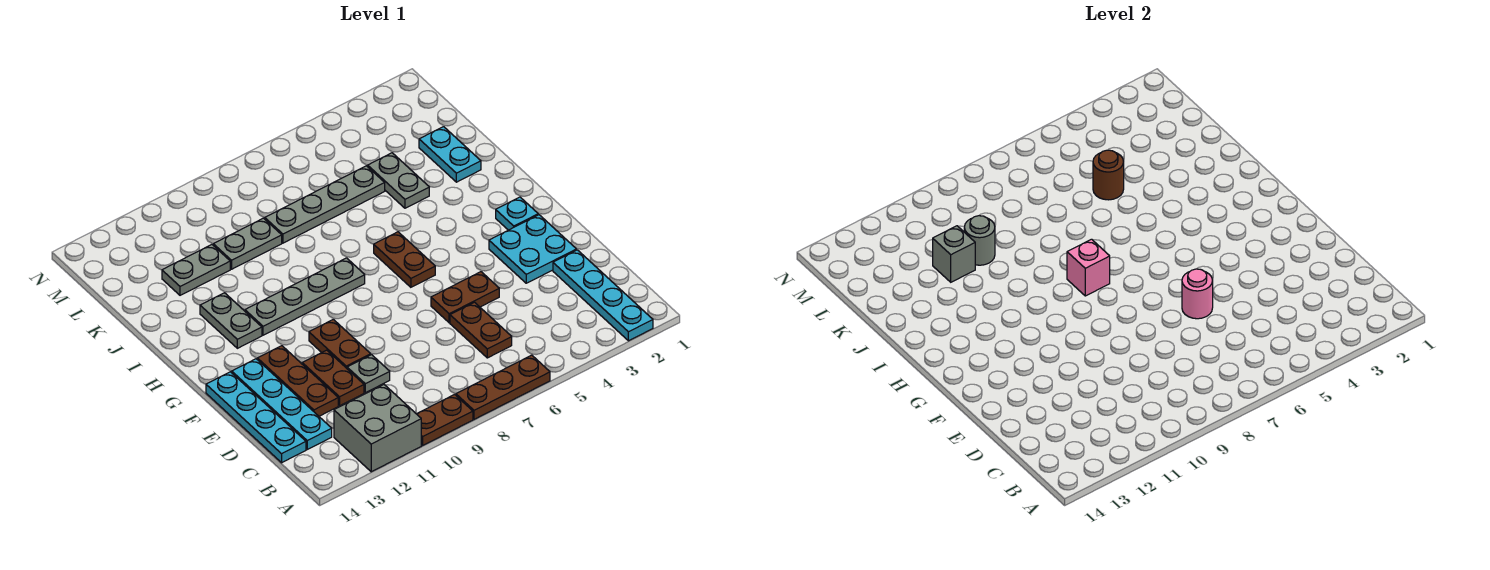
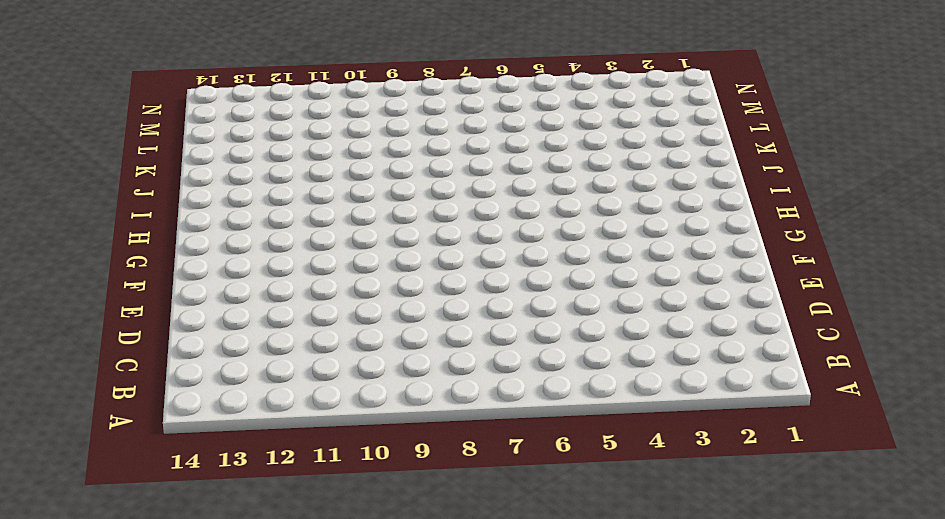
none -> cyan 1x4 plate [553,250,653,341]
none -> brown 1x3 plate [456,355,550,419]
none -> brown 1x2 plate [417,395,473,445]

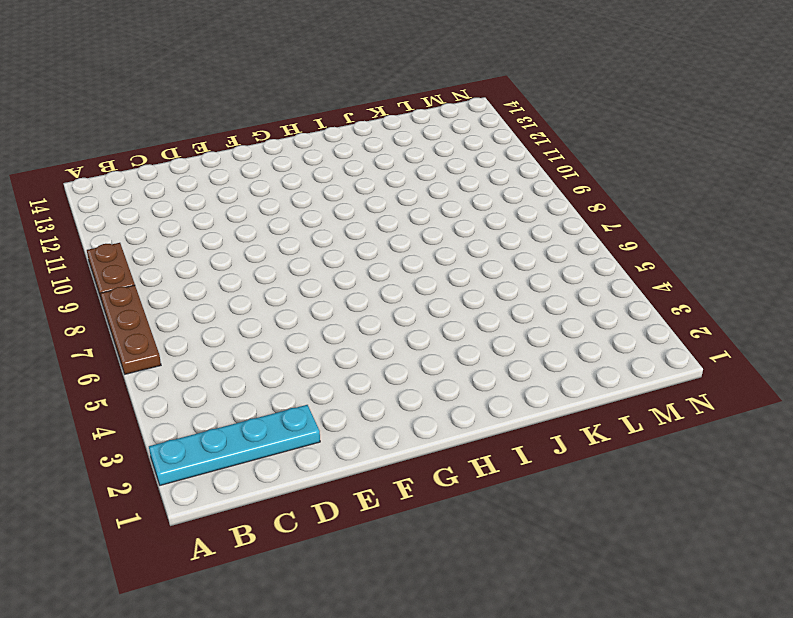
none -> grey 2x2 brick [334,385,421,472]
none -> brown 1x2 plate [450,302,512,358]
none -> cyan 1x4 plate [232,359,332,449]

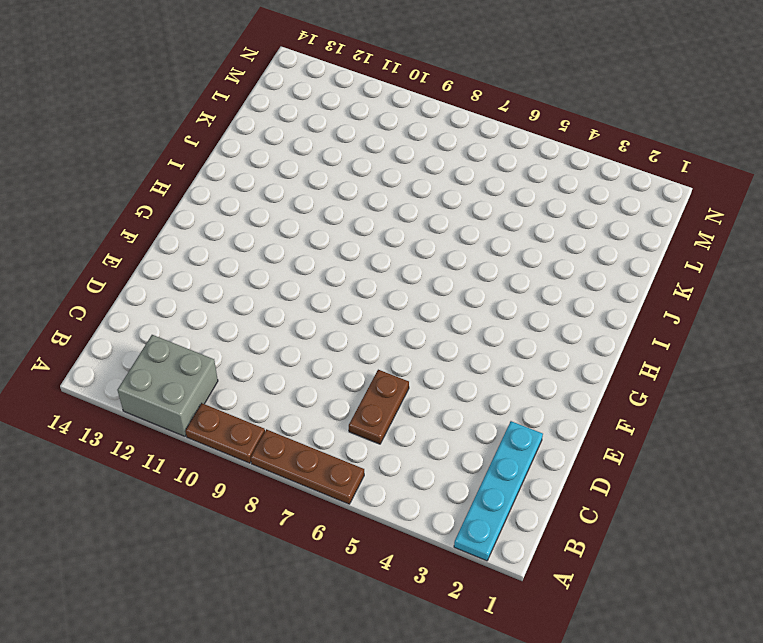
none -> cyan 1x4 plate [232,359,332,449]
none -> cyan 1x4 plate [206,372,306,463]
none -> grey 1x1 plate [347,355,390,393]

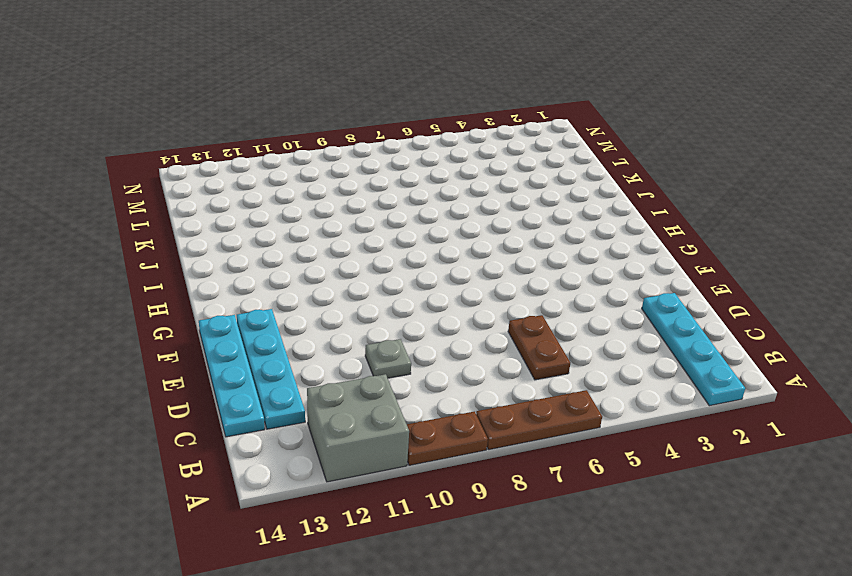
none -> brown 1x2 plate [302,350,364,406]
none -> brown 1x3 plate [257,346,338,416]
none -> cyan 2x2 plate [489,215,576,283]

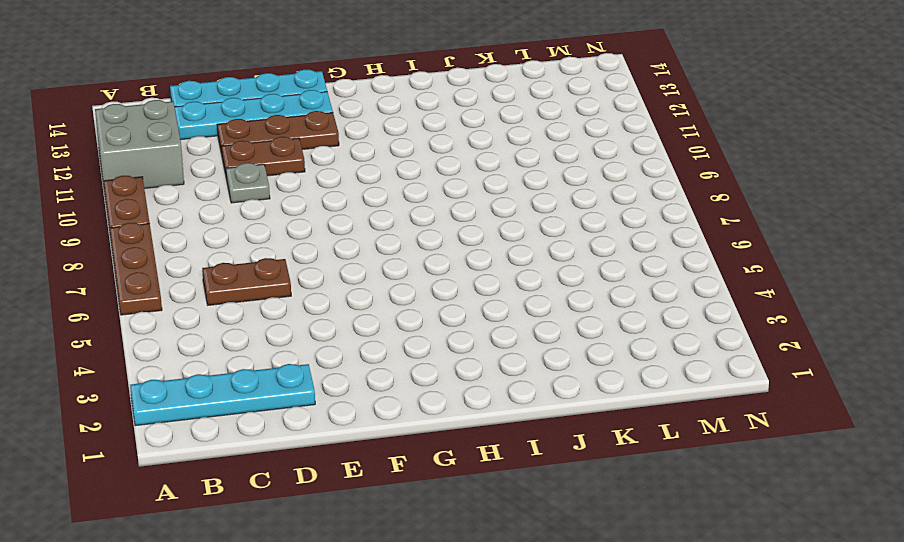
none -> cyan 2x2 plate [489,215,576,283]
none -> brown 1x2 plate [431,272,499,323]
none -> brown 1x2 plate [309,319,371,368]

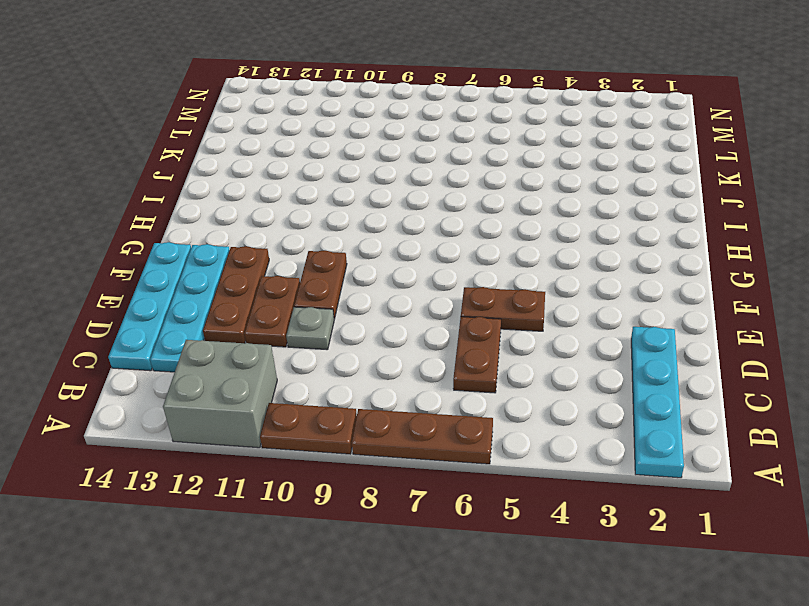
none -> cyan 2x2 plate [489,215,576,283]
none -> cyan 1x1 plate [496,197,538,230]
none -> brown 1x2 plate [374,232,435,287]

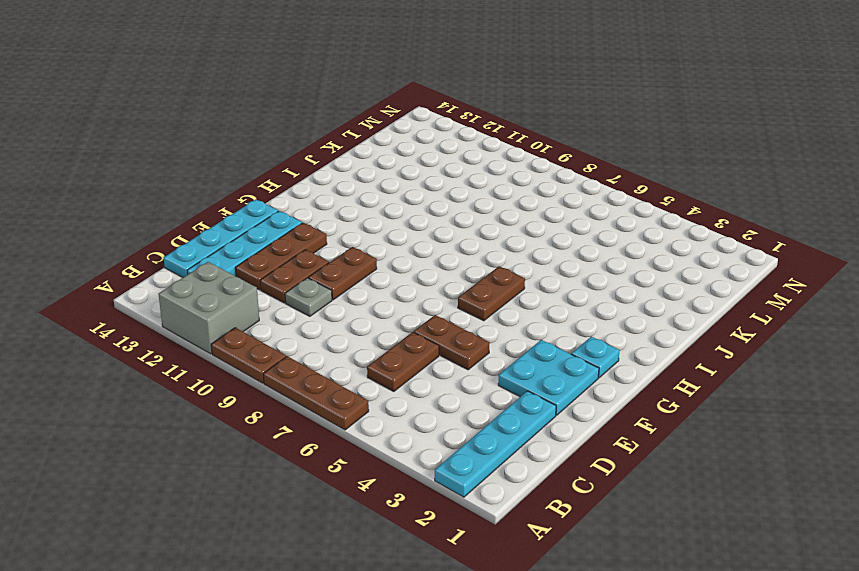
none -> grey 1x4 plate [245,258,365,335]
none -> grey 1x2 plate [200,293,262,348]
none -> cyan 1x2 plate [419,127,481,182]

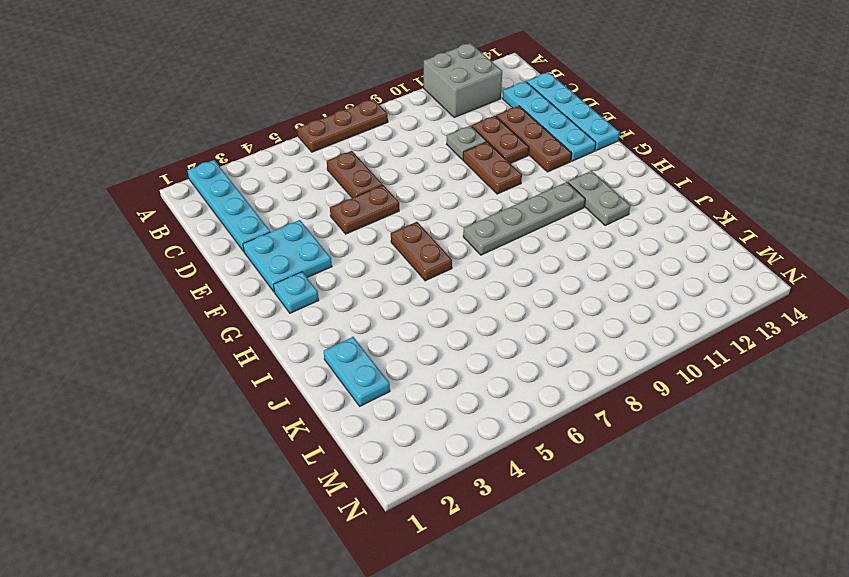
none -> brown 1x2 plate [417,395,473,445]
none -> grey 1x2 plate [368,153,429,208]
none -> grey 1x4 plate [265,166,385,243]

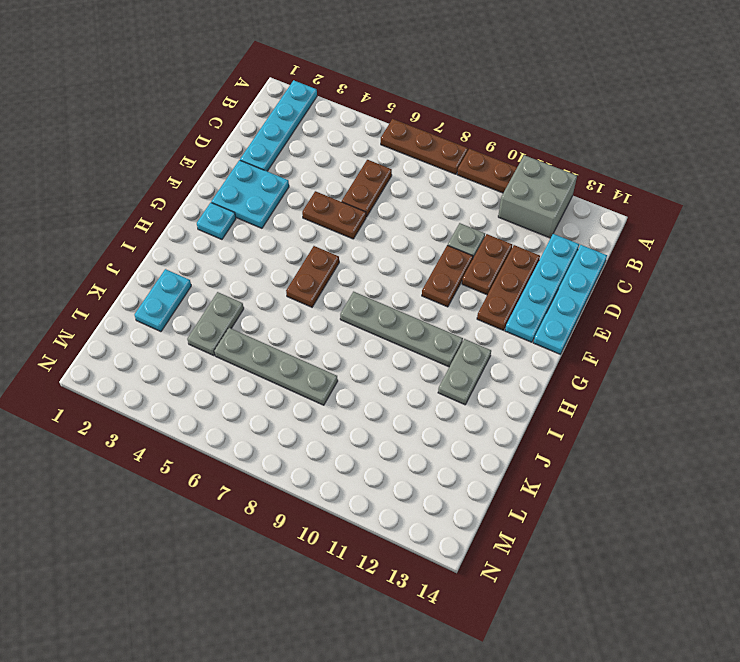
none -> grey 1x2 plate [213,218,282,269]
none -> grey 1x2 plate [162,245,230,295]
none -> pink 1x1 round brick [1182,269,1213,319]

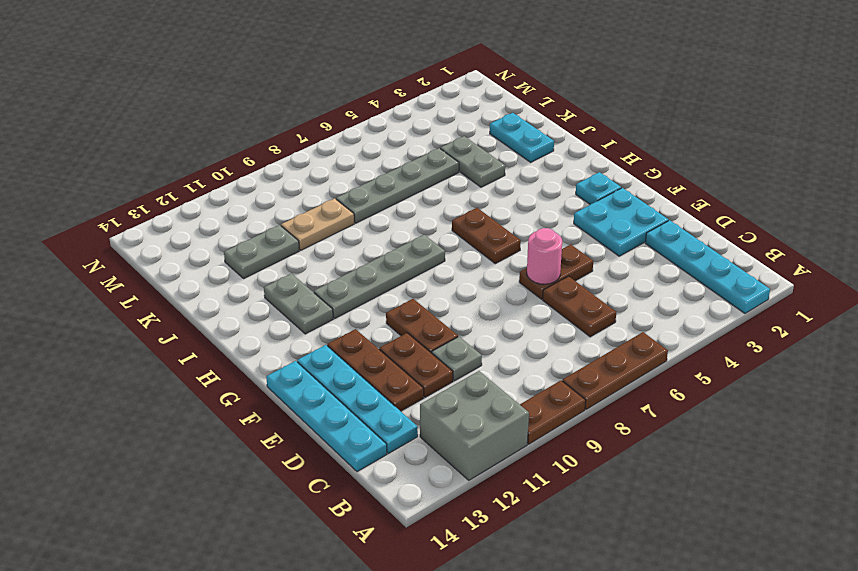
tan 1x2 plate [281,198,354,250] -> grey 1x2 plate [213,218,282,269]
none -> pink 1x1 brick [1067,239,1110,296]
none -> brown 1x1 round brick [1093,150,1124,200]
none -> grey 1x1 round brick [964,216,995,265]

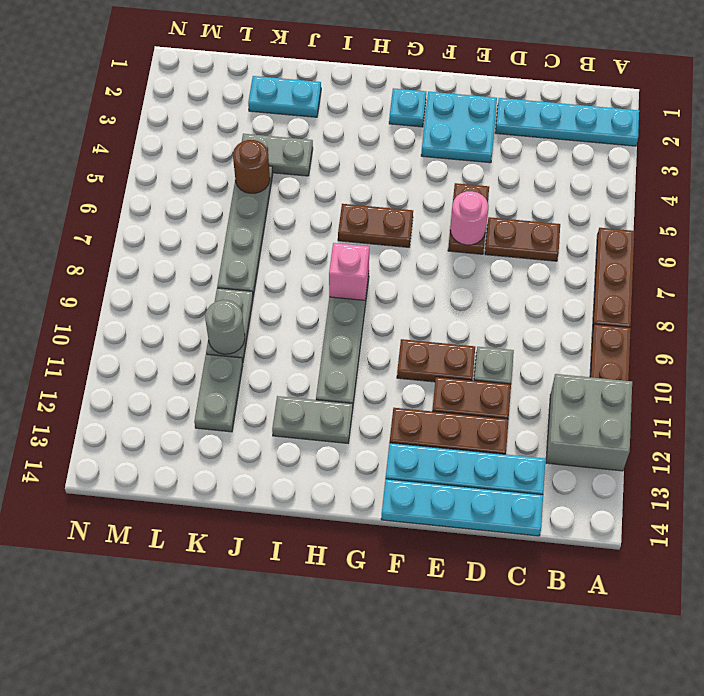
none -> grey 1x1 brick [933,226,975,282]

